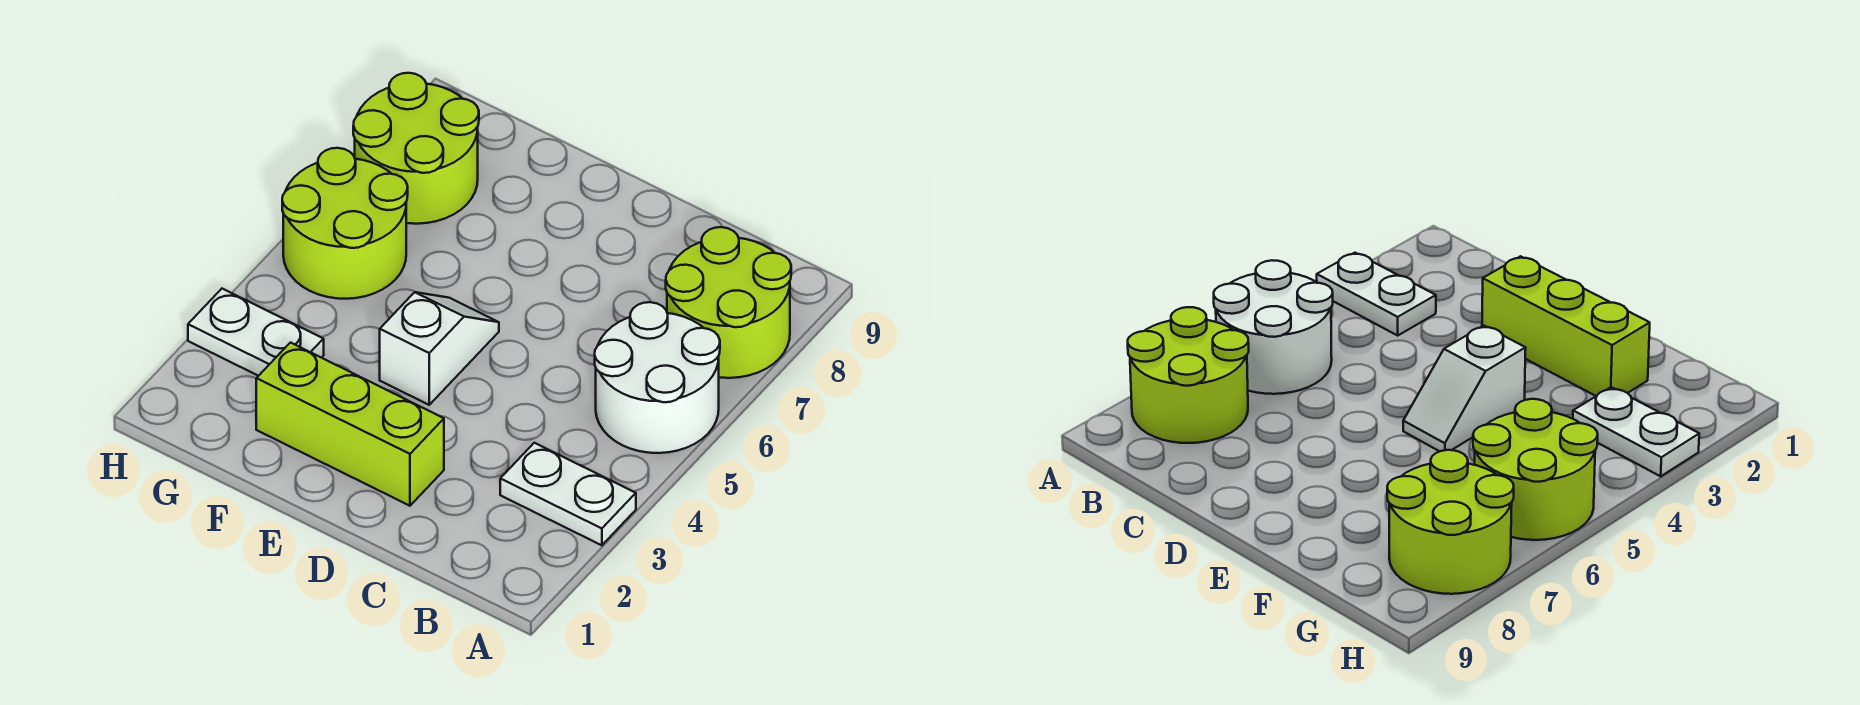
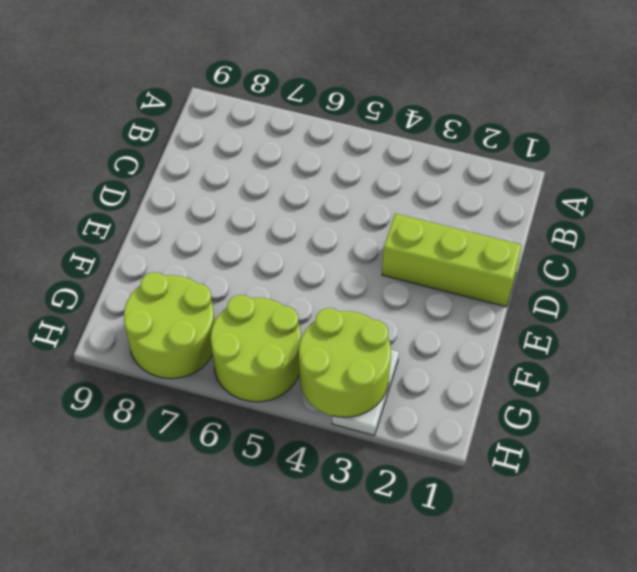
lime 1x3 brick [382,214,522,307] -> lime 1x3 brick turned to [256,343,444,506]
lime 2x2 round brick [299,308,391,417] -> lime 2x2 round brick moved to [666,227,791,378]
none -> white 1x2 plate [500,443,636,545]
none -> white 2x2 round brick [595,302,720,453]

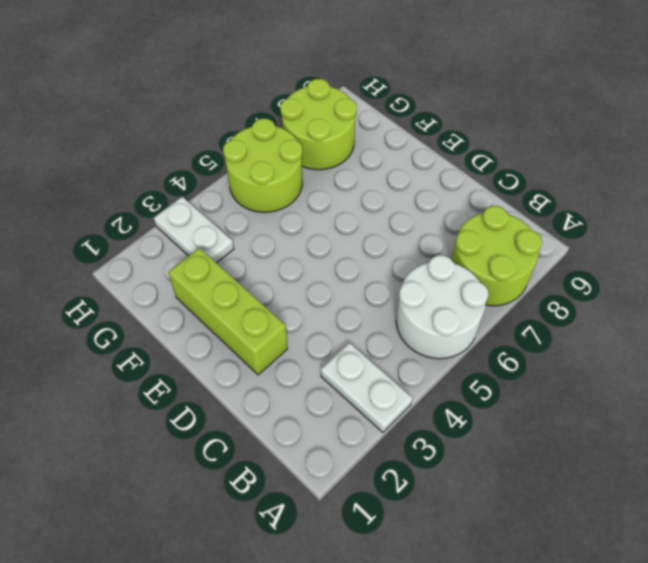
none -> white 1x2 slope [380,292,499,405]

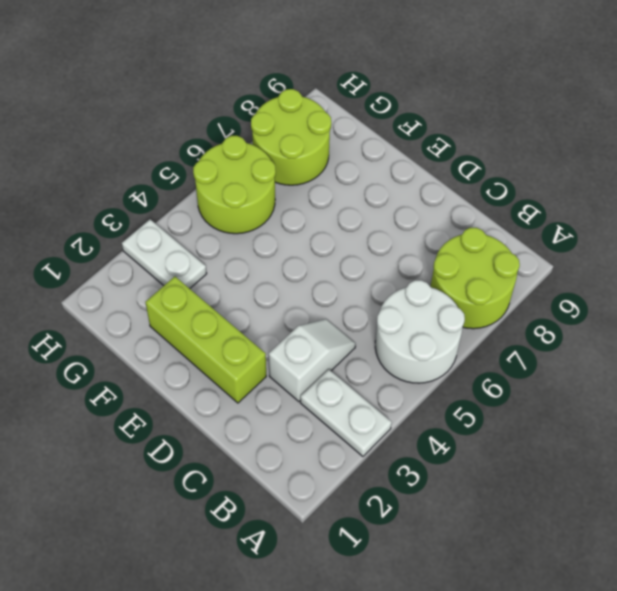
white 1x2 slope [269,319,356,402] -> white 1x2 slope moved to [380,292,499,405]

